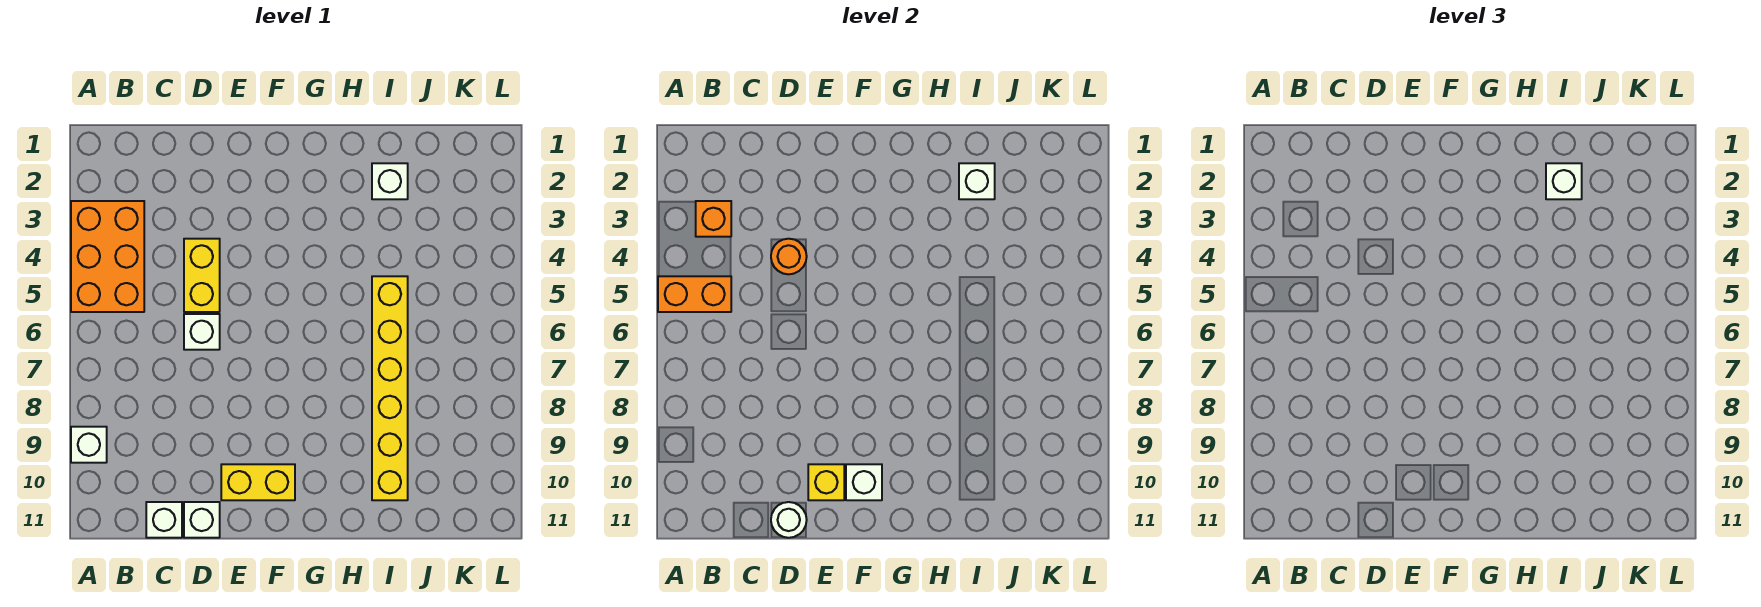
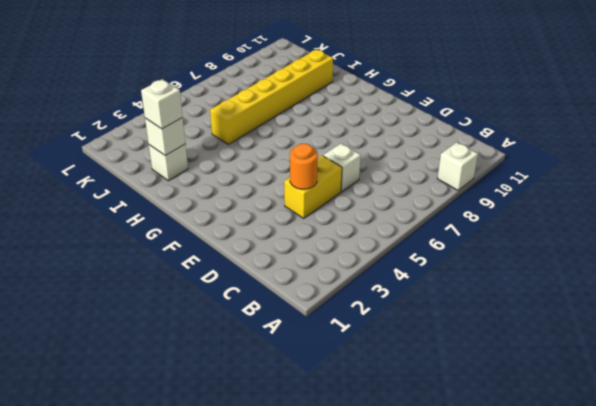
none -> orange 2x3 brick [71,201,144,312]
none -> white 1x1 brick [146,502,182,538]
none -> white 1x1 brick [184,502,220,538]

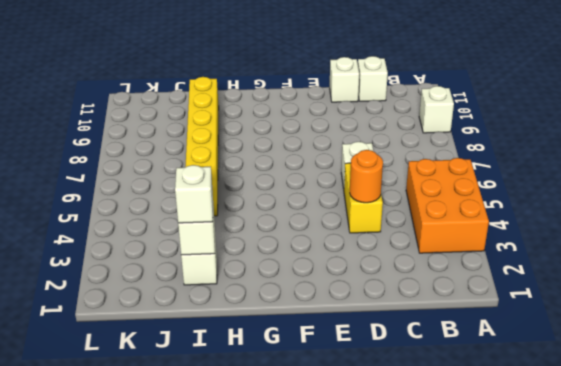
none -> yellow 1x2 brick [221,464,295,500]
none -> orange 1x2 brick [658,276,731,312]
none -> orange 1x1 brick [696,201,731,237]

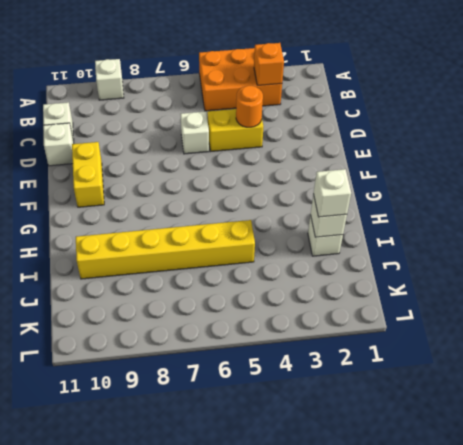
none -> orange 1x2 brick [658,276,731,312]
none -> white 1x1 round brick [771,502,807,538]
none -> yellow 1x1 brick [808,464,844,500]

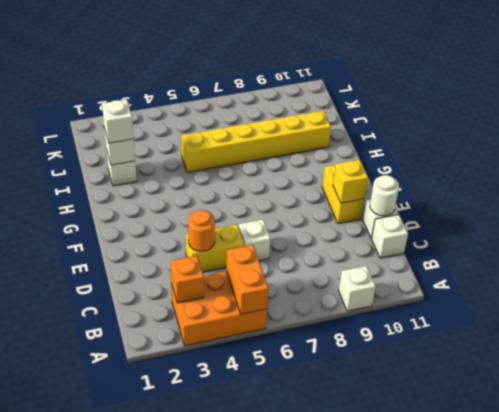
none -> white 1x1 brick [846,464,882,500]

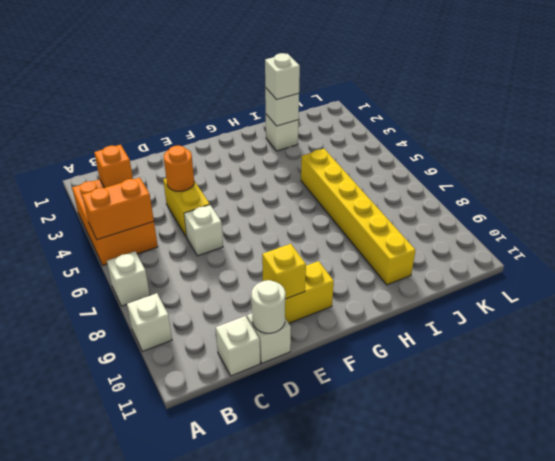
white 1x1 brick [107,252,150,306] -> white 1x1 brick moved to [846,464,882,500]

